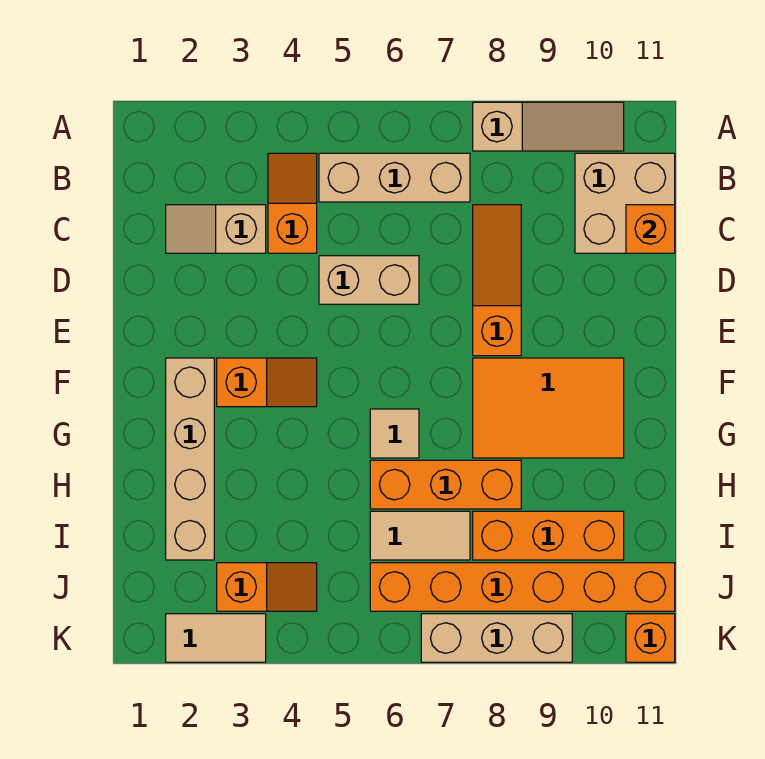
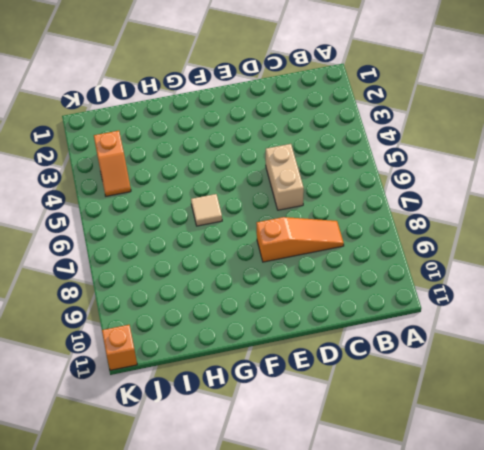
none -> tan 1x3 slope [473,102,624,151]
none -> orange 1x2 slope [268,153,317,253]
none -> tan 1x3 brick [319,153,470,202]

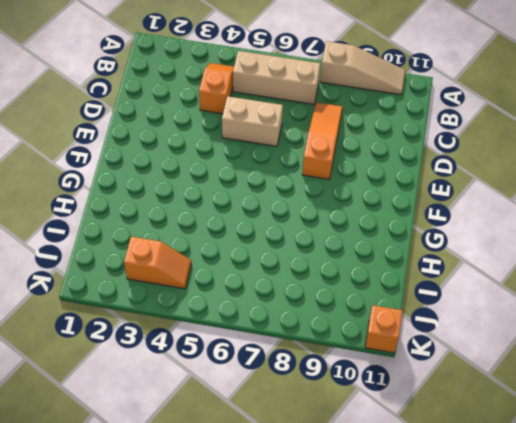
none -> tan 2x2 brick [575,153,675,253]
none -> tan 1x2 slope [166,205,266,253]
none -> tan 1x4 brick [166,358,214,560]

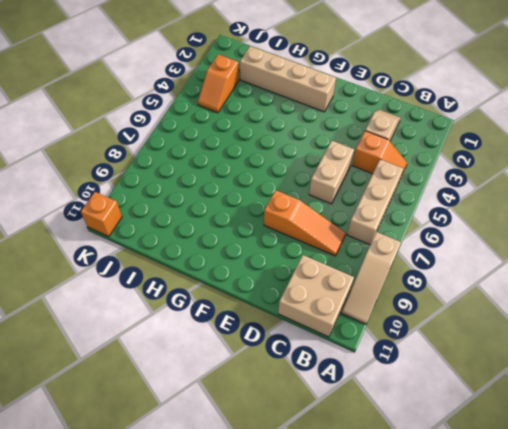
none -> orange 1x2 slope [217,358,317,407]
none -> orange 2x3 tile [473,358,624,458]
none -> tan 1x1 tile [370,409,419,458]

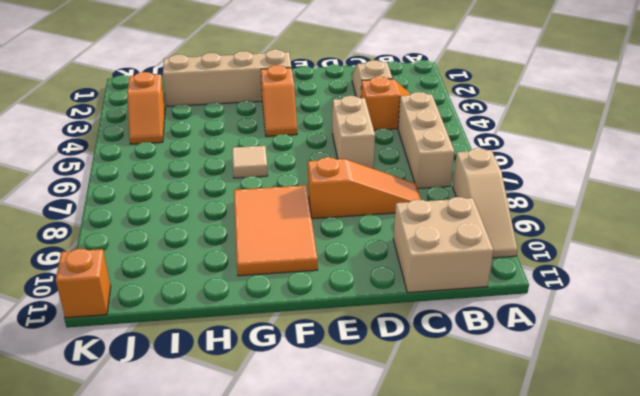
none -> orange 1x3 brick [370,460,521,509]
none -> tan 1x2 tile [370,511,470,560]
none -> orange 1x3 brick [473,511,624,560]

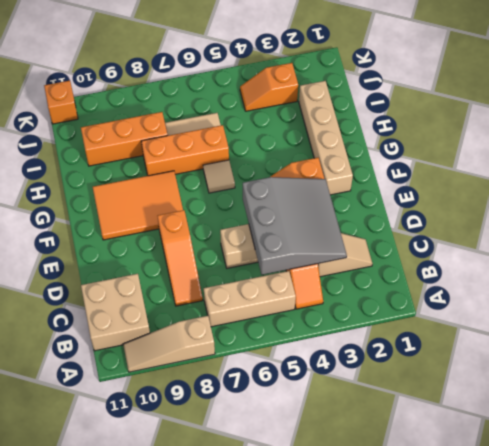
grey 3x3 slope [243,177,347,275] -> none
none -> orange 1x6 brick [370,563,675,611]
none -> tan 1x2 tile [166,614,266,662]
none -> tan 1x3 brick [421,614,572,662]

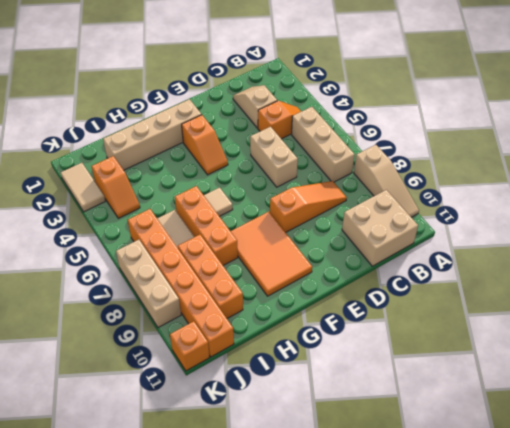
none -> orange 1x1 brick [626,205,675,253]

